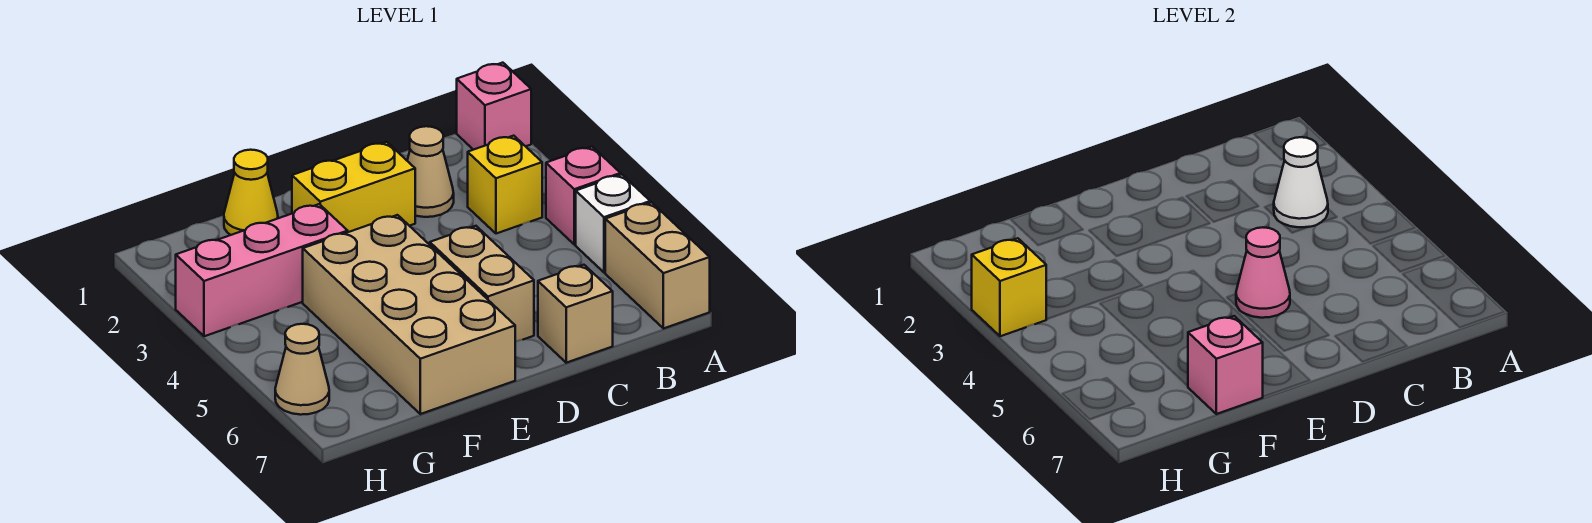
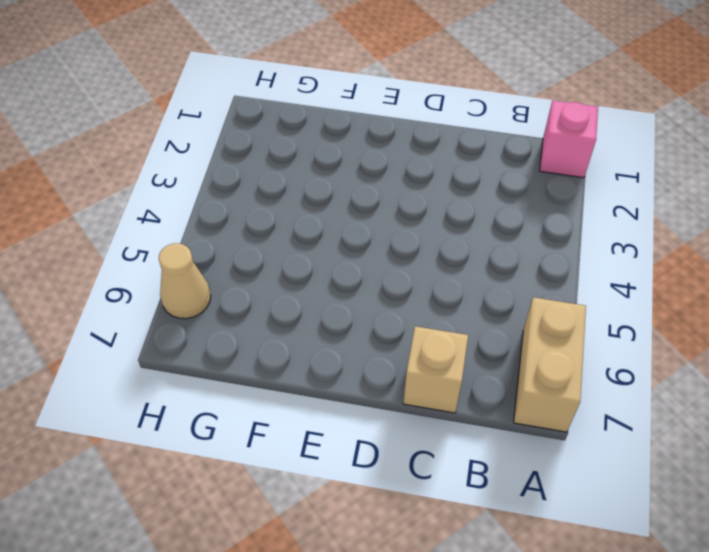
none -> pink 1x1 brick [546,147,621,244]
none -> white 1x1 brick [576,175,650,272]
none -> yellow 1x1 brick [468,136,542,234]

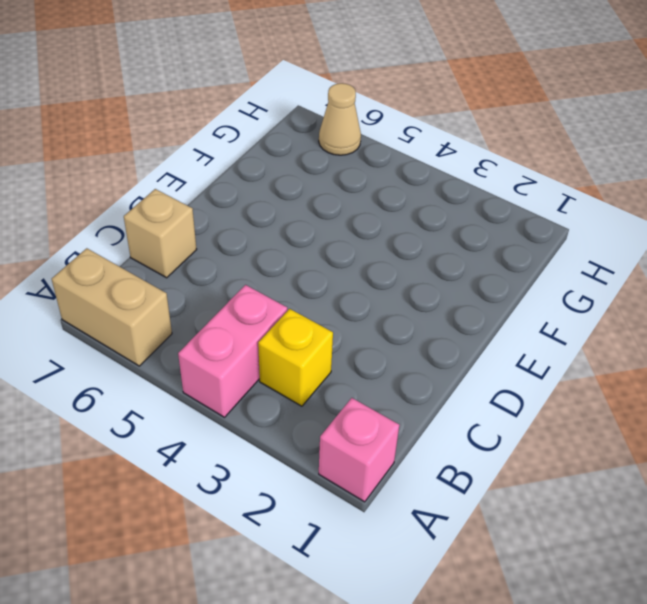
pink 1x2 brick [178,285,287,417] -> pink 1x1 brick [546,147,621,244]
none -> white 1x1 brick [576,175,650,272]
none -> tan 1x1 cone [407,126,454,217]
none -> yellow 1x2 brick [292,142,415,232]

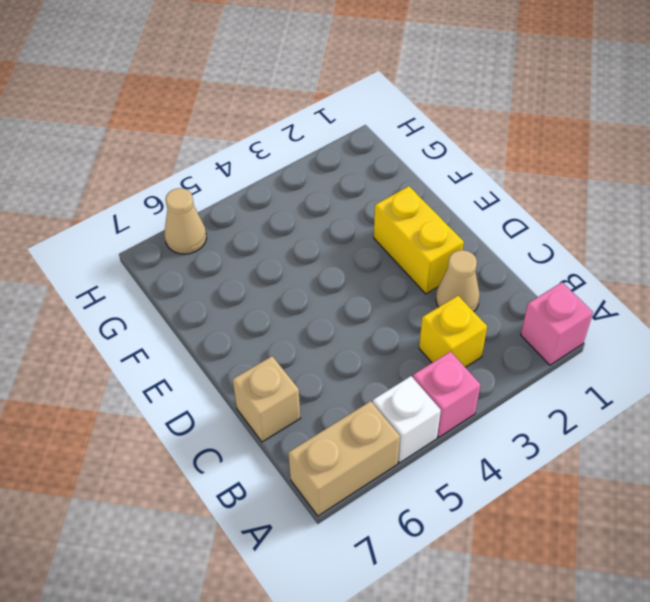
none -> tan 1x2 brick [430,226,534,342]
none -> tan 2x4 brick [303,215,515,414]
none -> yellow 1x1 cone [224,150,278,235]

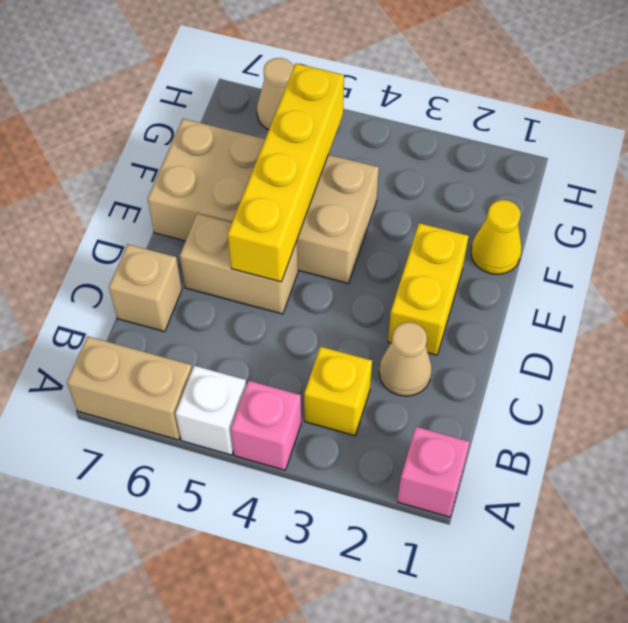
yellow 1x4 brick [228,63,344,282] -> pink 1x1 cone [1236,227,1290,318]
none -> pink 1x3 brick [176,204,348,336]
none -> white 1x1 cone [1274,137,1328,227]
none -> pink 1x1 brick [1188,316,1263,414]

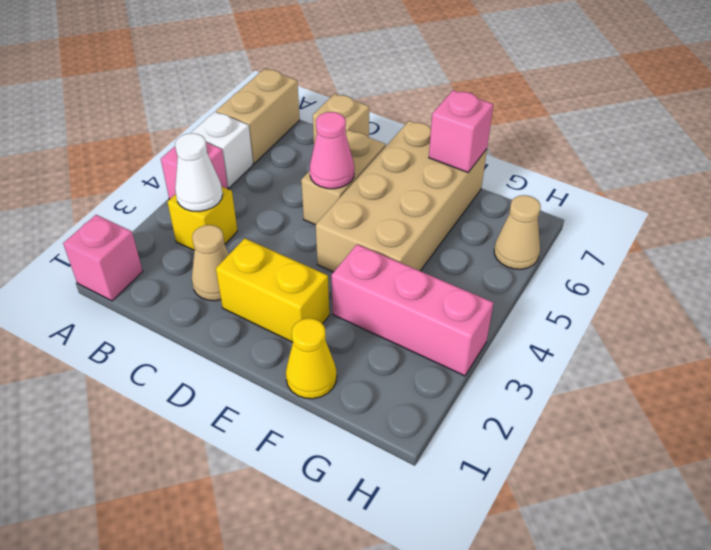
none -> yellow 1x1 brick [972,238,1046,336]

